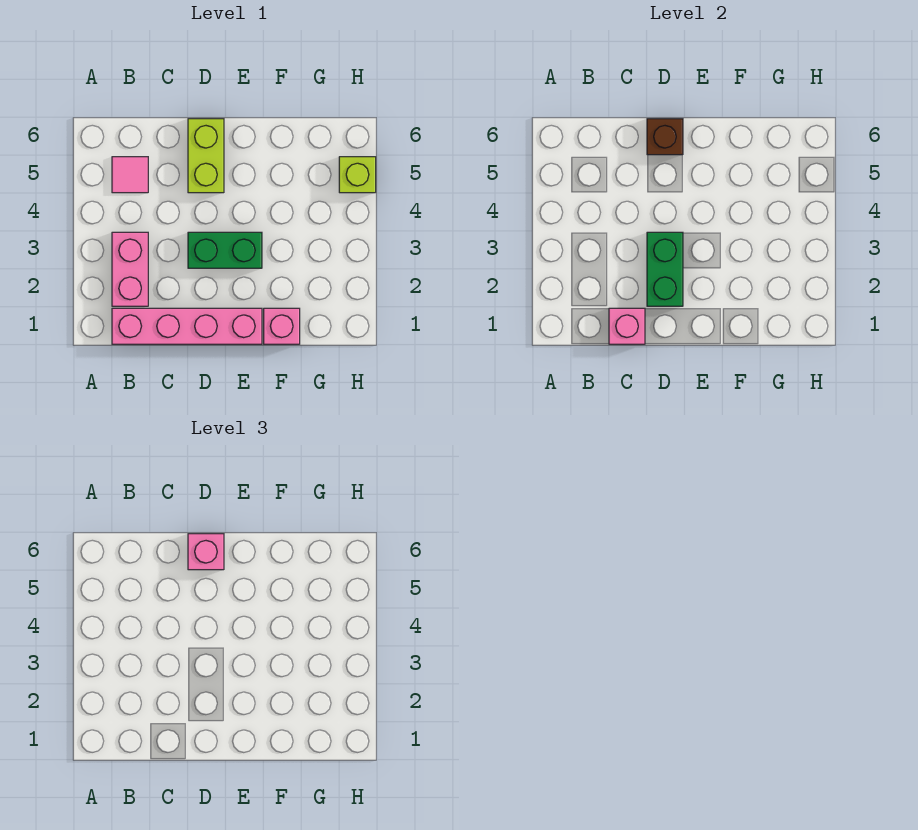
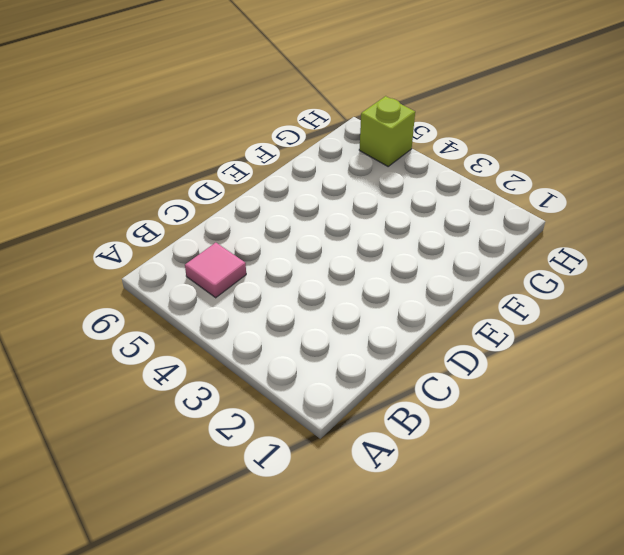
none -> pink 1x4 brick [112,308,262,344]
none -> pink 1x2 brick [112,232,148,306]

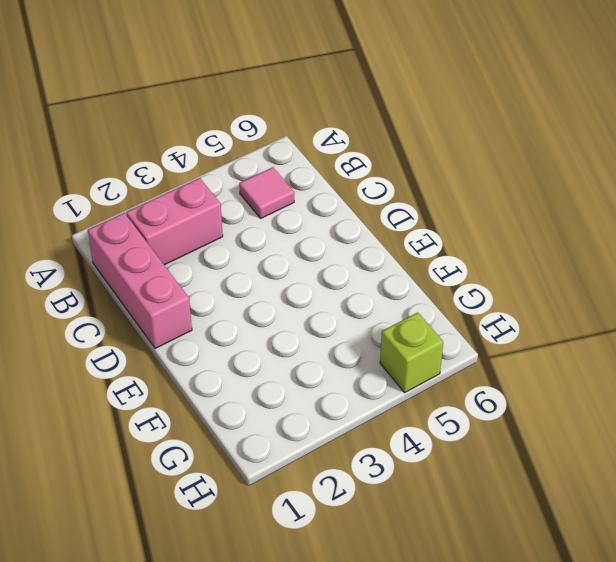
pink 1x3 brick [88,213,192,349] -> pink 1x4 brick [112,308,262,344]
none -> green 1x2 brick [188,232,262,268]
none -> lime 1x2 brick [188,119,224,193]

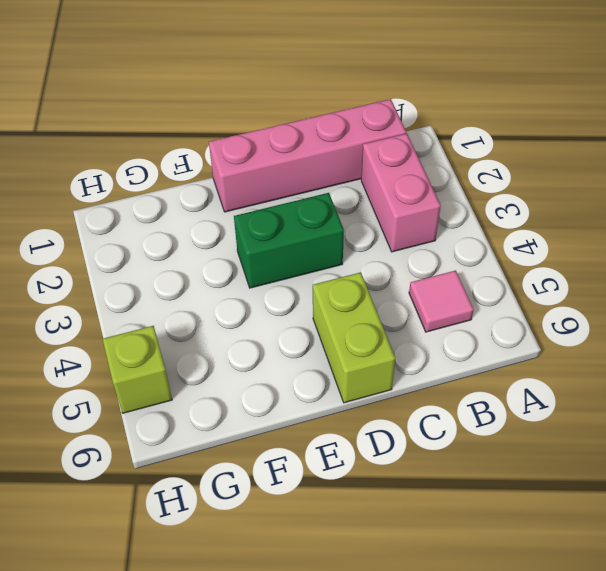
none -> pink 1x1 brick [264,308,300,344]
none -> pink 1x1 brick [609,308,645,344]

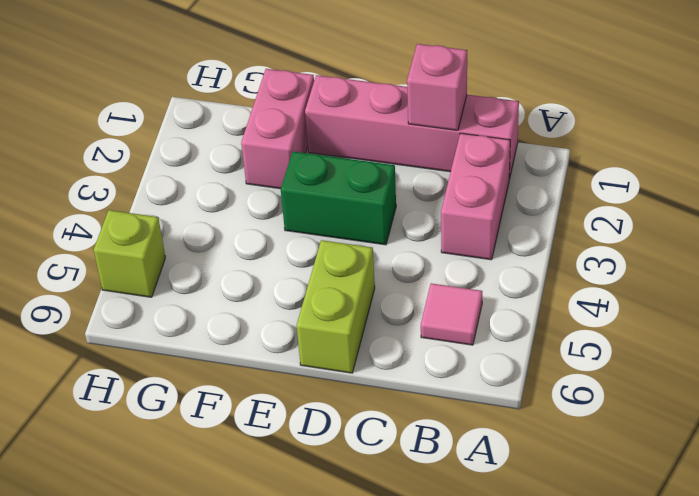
pink 1x2 brick [241,69,314,189] -> pink 1x1 brick [264,308,300,344]
none -> green 1x2 brick [647,232,683,306]
none -> brown 1x1 brick [647,119,683,155]

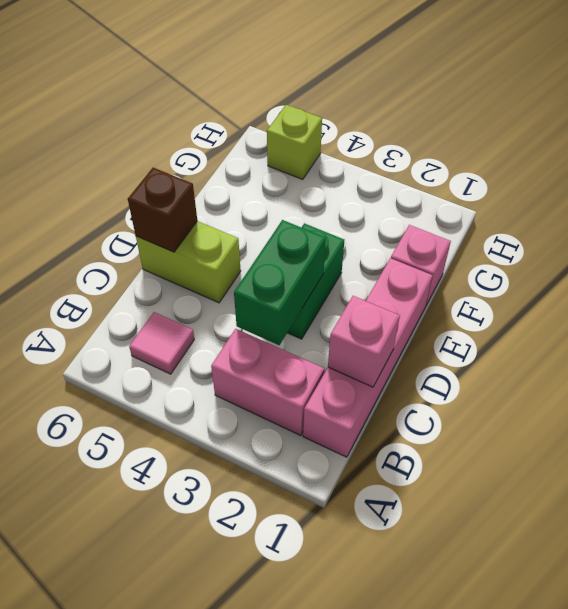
green 1x2 brick [234,220,326,345] -> green 1x2 brick turned to [647,232,683,306]
none -> pink 1x1 brick [188,534,224,570]

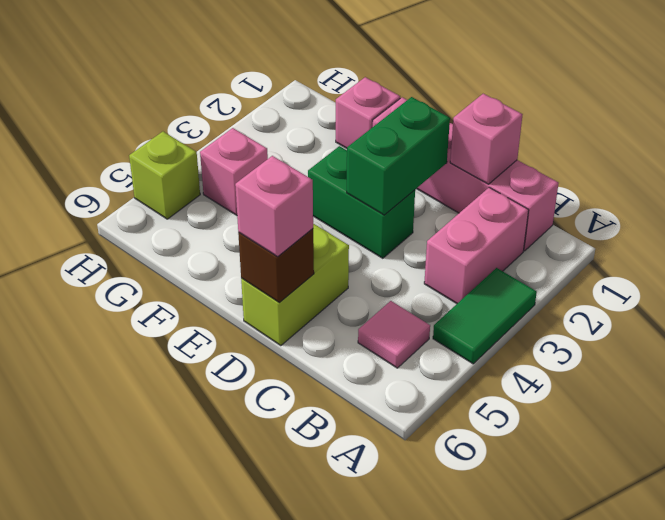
green 1x2 tile [433,268,537,364] -> none
pink 1x1 brick [200,128,268,215] -> none

